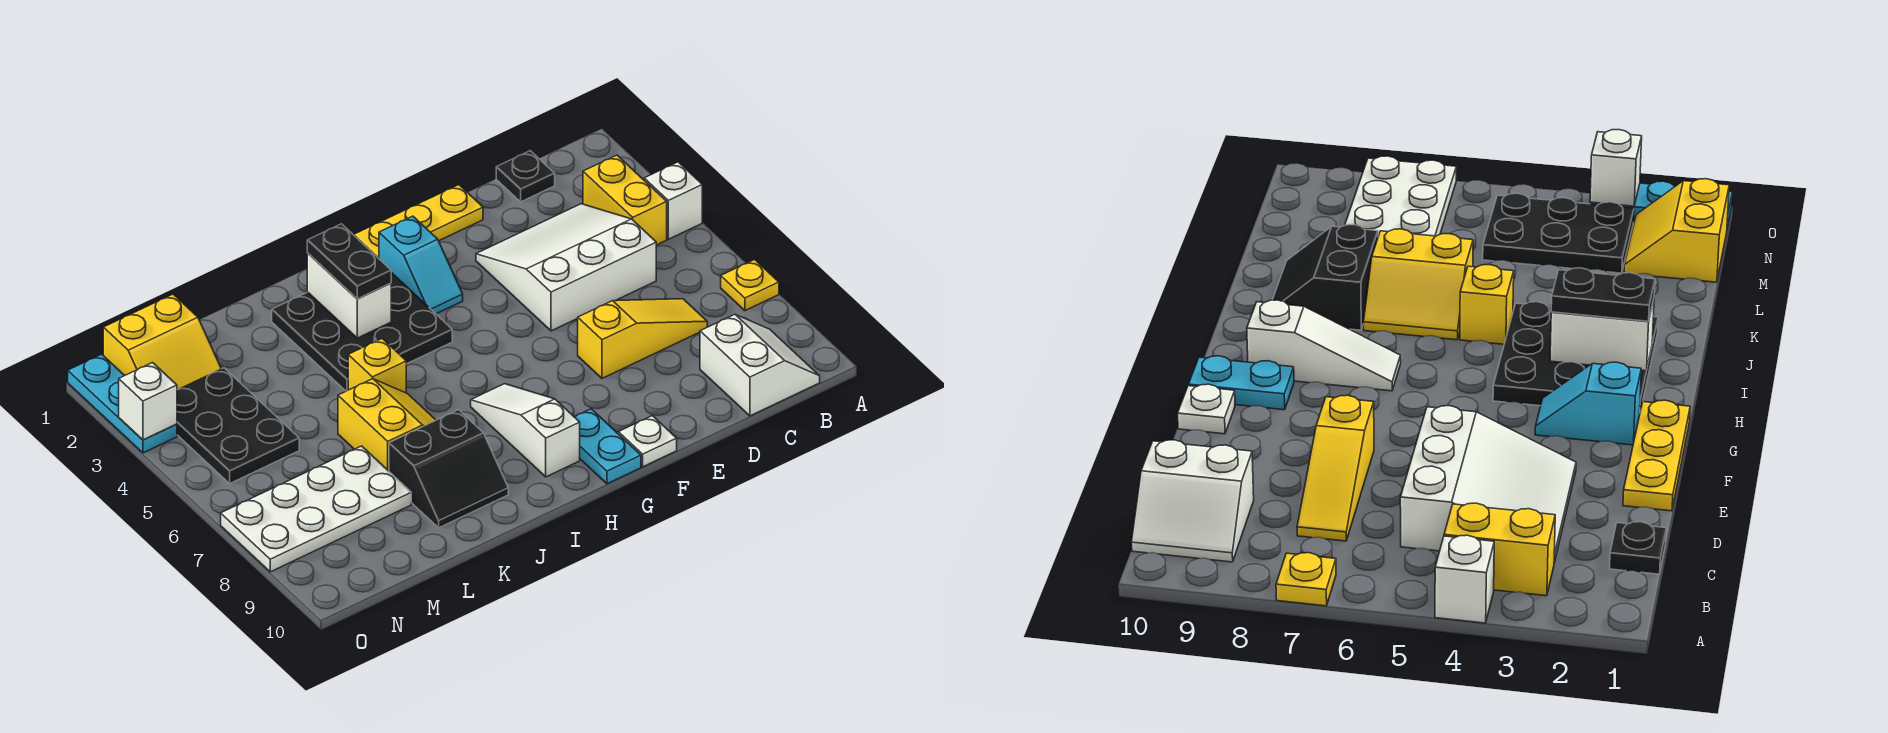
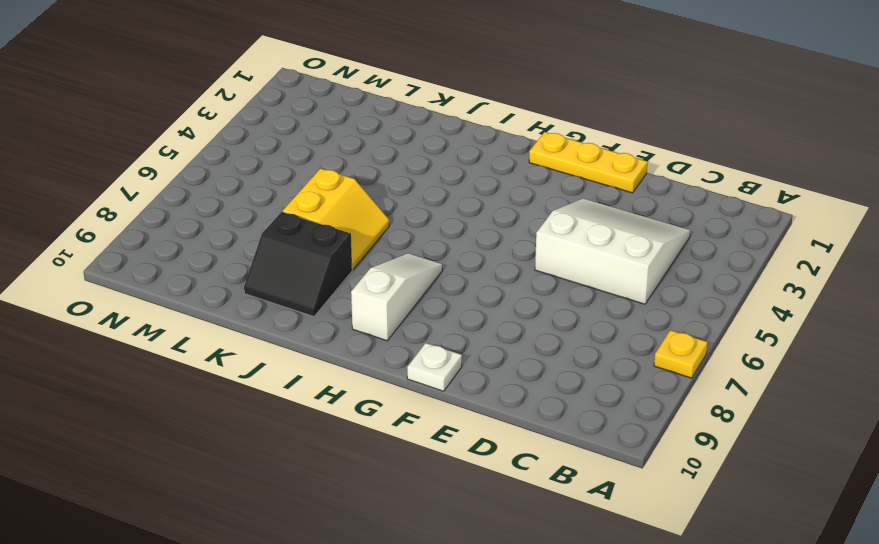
none -> white 1x1 brick [644,162,702,239]
none -> yellow 1x2 brick [583,155,667,245]
none -> white 2x2 slope [700,314,820,416]

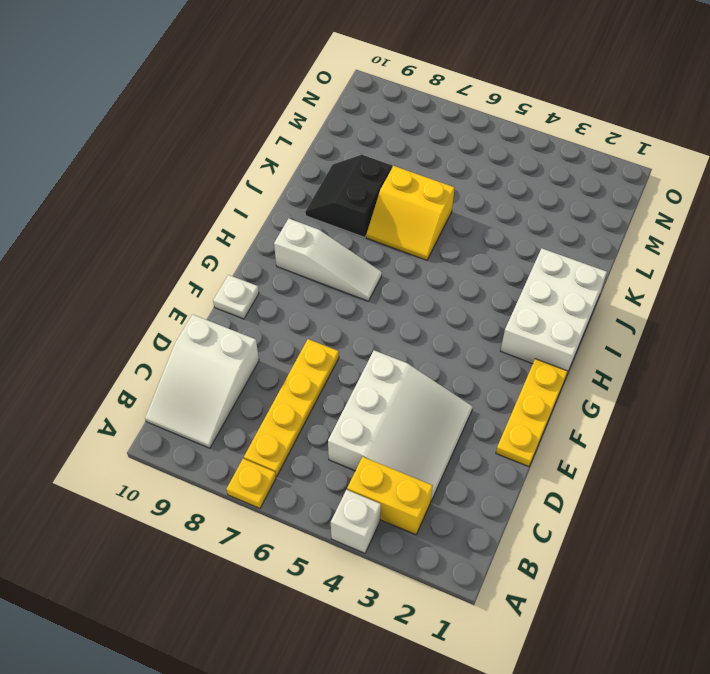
yellow 1x4 plate [244,339,339,476] -> yellow 1x3 slope [578,299,707,378]
white 2x3 slope [145,314,259,448] -> white 2x2 slope [700,314,820,416]
white 2x3 brick [501,249,607,373] -> black 3x3 plate [272,273,452,391]
none -> black 1x1 plate [496,151,555,202]
none -> cyan 1x2 slope [379,216,463,314]
none -> cyan 1x2 plate [575,409,641,484]

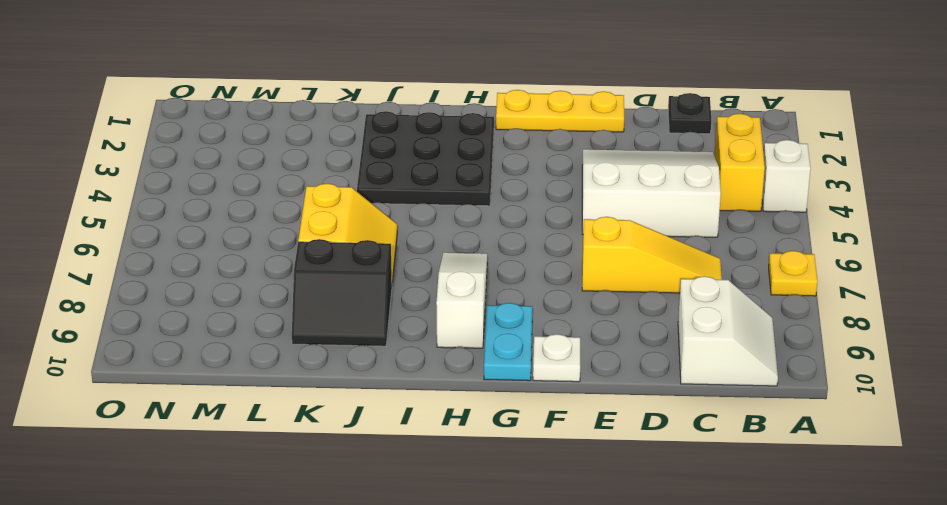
none -> cyan 1x2 slope [379,216,463,314]
none -> yellow 1x1 brick [348,339,406,393]
none -> white 2x4 plate [221,446,411,572]

